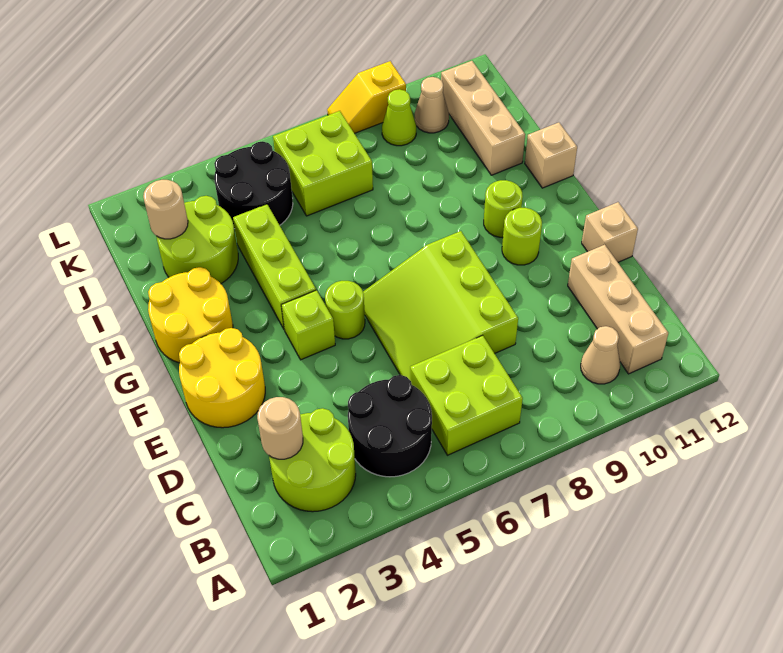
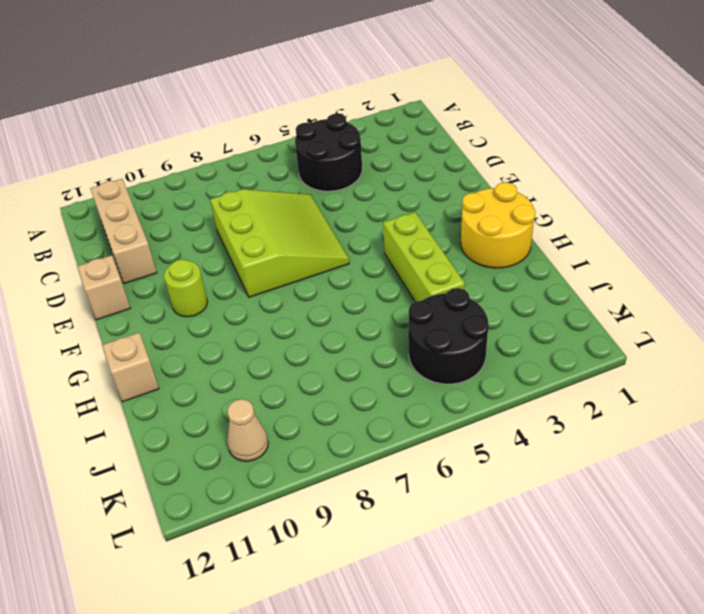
none -> lime 2x2 round brick [269,408,356,512]
none -> lime 2x2 brick [410,335,523,455]
none -> tan 1x1 cone [581,326,620,384]

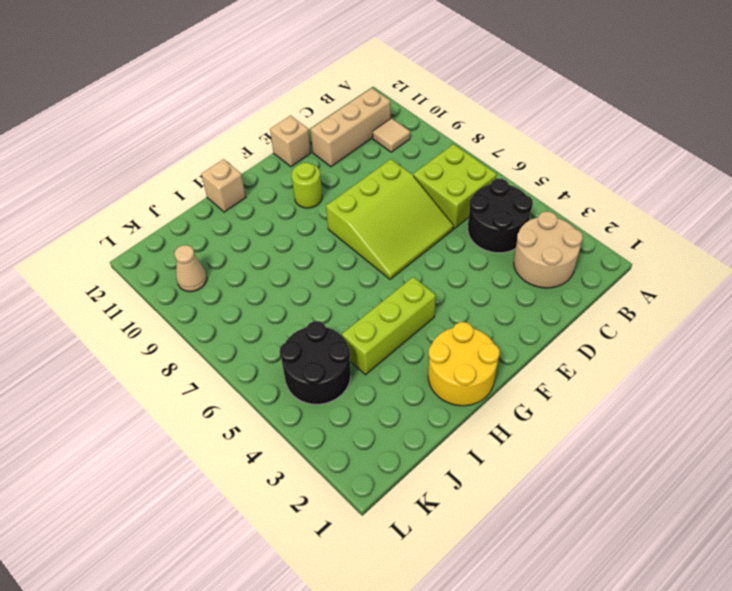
tan 2x2 round brick [514,212,583,288] -> lime 2x2 round brick [269,408,356,512]
tan 1x1 tile [373,118,410,152] -> tan 1x1 cone [581,326,620,384]
none -> yellow 2x2 round brick [179,328,265,428]
none -> lime 1x1 brick [281,290,335,360]
none -> lime 1x1 round brick [325,281,365,339]

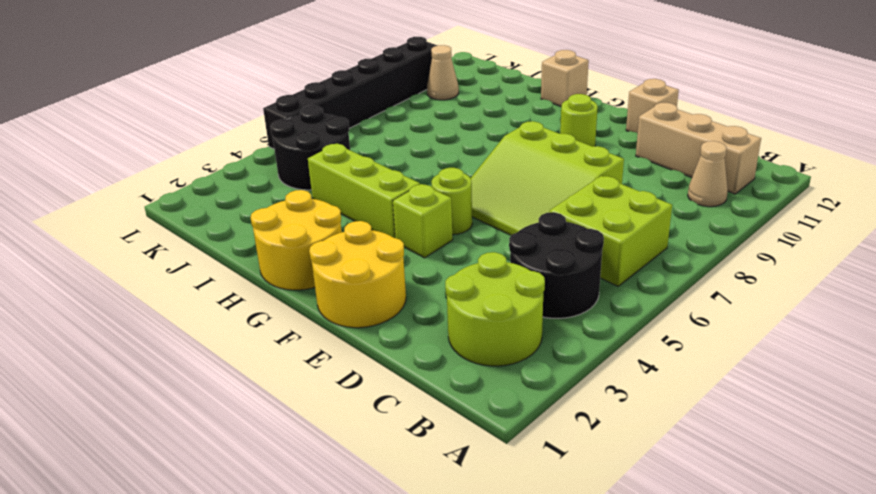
black 1x6 brick [263,37,437,149] -> yellow 1x2 slope [327,61,406,133]
none -> lime 1x1 round brick [484,180,523,237]
none -> lime 2x2 round brick [156,196,238,284]
none -> tan 1x3 brick [441,61,525,175]

